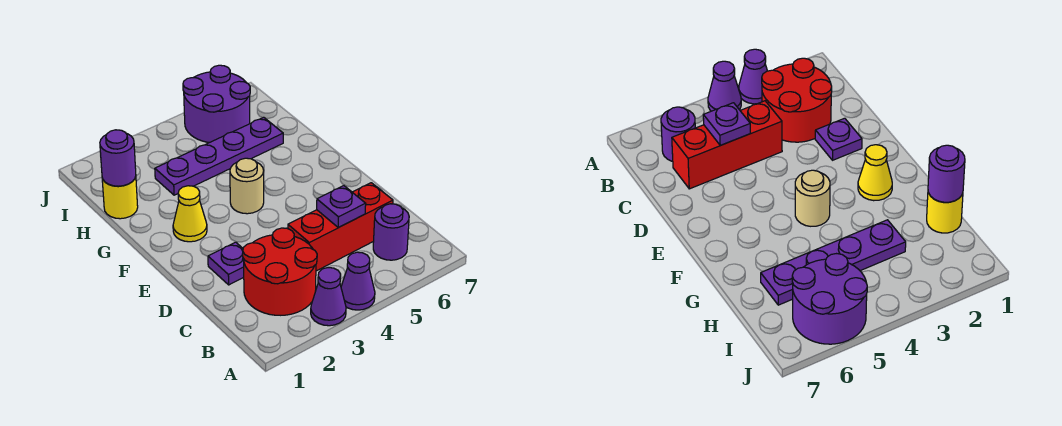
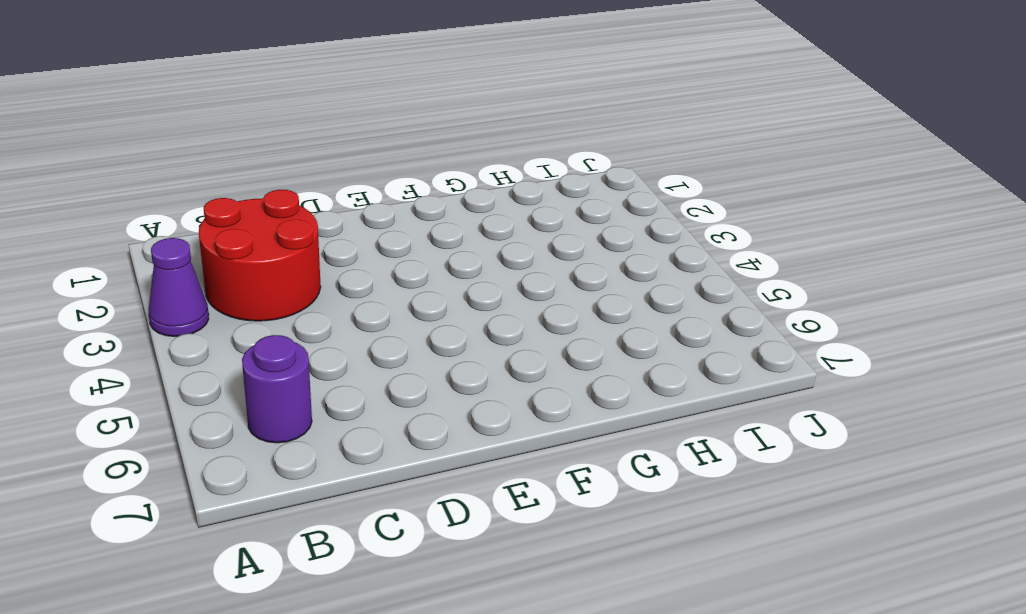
none -> purple 1x1 cone [341,252,375,310]
none -> red 1x3 brick [288,183,393,271]
none -> purple 1x1 plate [208,242,244,285]

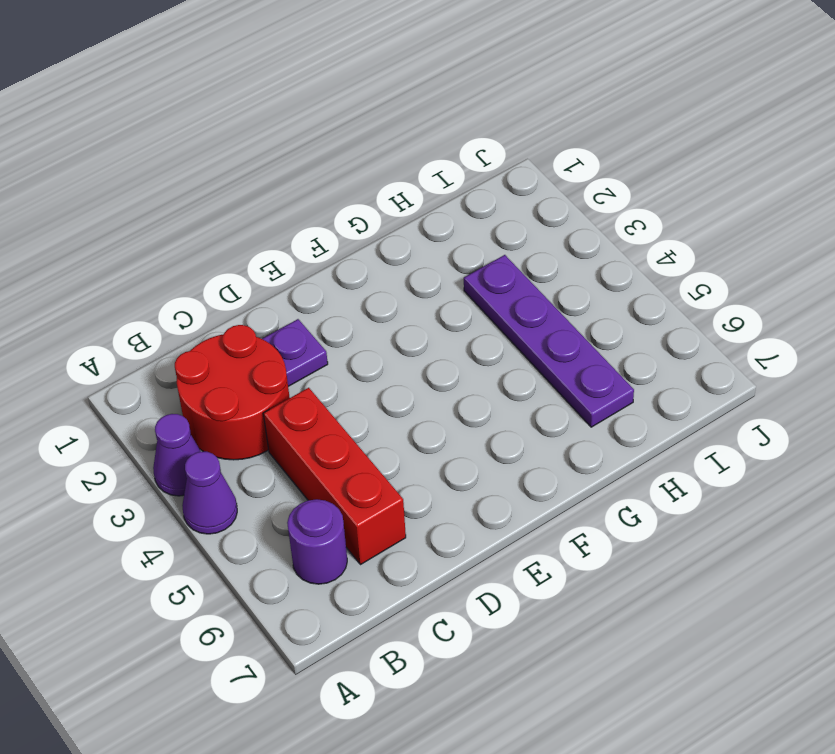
none -> yellow 1x1 cone [173,186,207,242]
none -> tan 1x1 round brick [230,158,264,214]
none -> yellow 1x1 round brick [102,176,138,219]

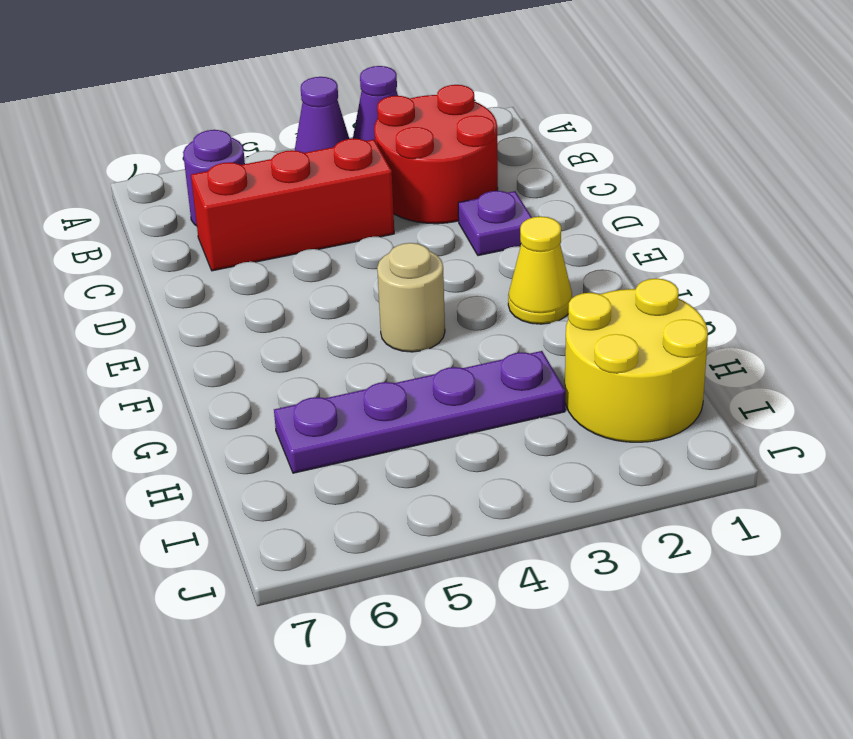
yellow 2x2 round brick [565,278,708,442] -> yellow 1x1 round brick [102,176,138,219]
none -> purple 2x2 round brick [183,65,250,143]
none -> purple 1x1 plate [317,186,366,228]
none -> purple 1x1 round brick [100,130,136,186]

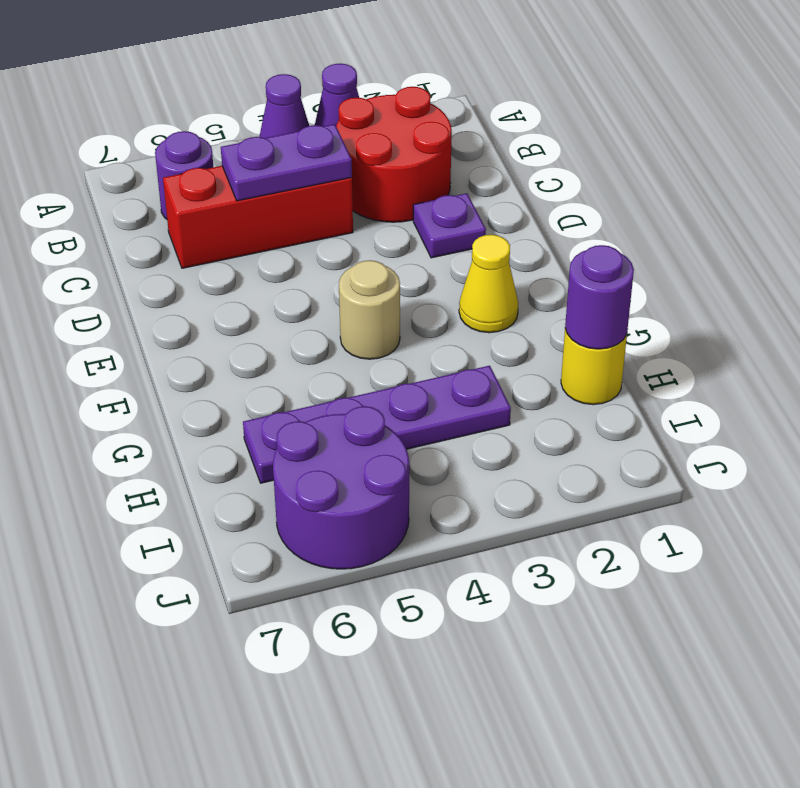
purple 1x2 plate [221,124,352,201] -> purple 1x1 plate [317,186,366,228]

